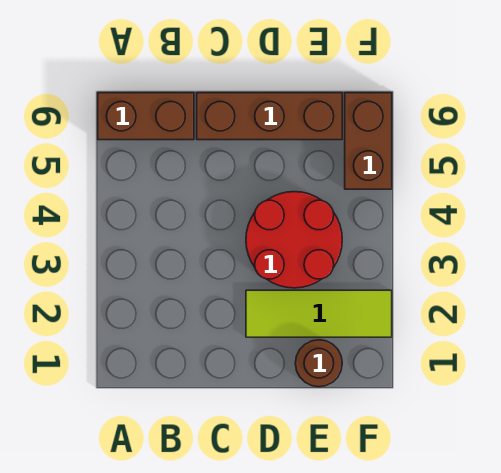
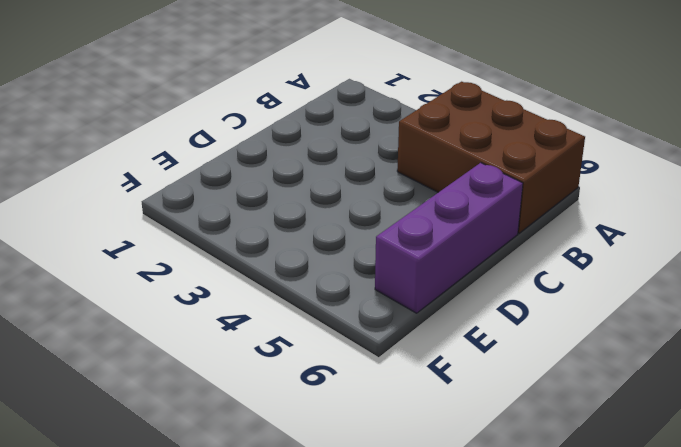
brown 2x3 brick [397,82,585,233] -> brown 1x2 brick [98,93,194,140]
purple 1x3 brick [375,163,523,313] -> brown 1x3 brick [197,93,342,140]
none -> lime 1x3 tile [246,290,392,337]
none -> red 2x2 round brick [246,192,342,288]

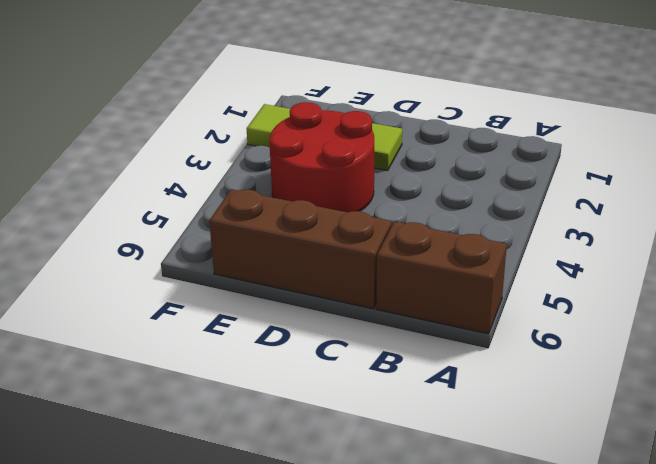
none -> brown 1x1 round brick [295,340,342,387]
none -> brown 1x2 brick [345,93,392,189]

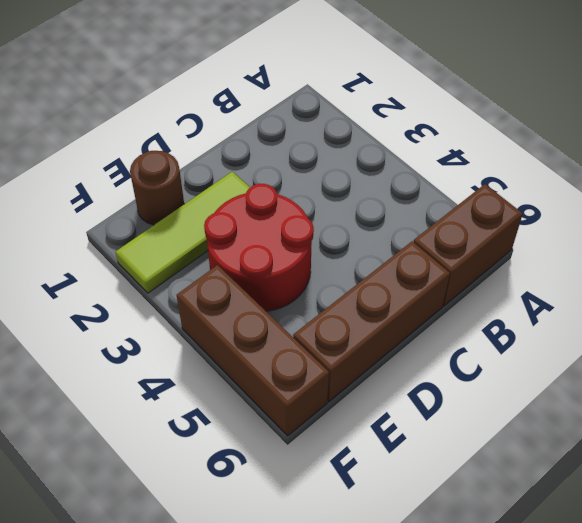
brown 1x3 brick [177,265,329,436] -> brown 1x2 brick [345,93,392,189]

